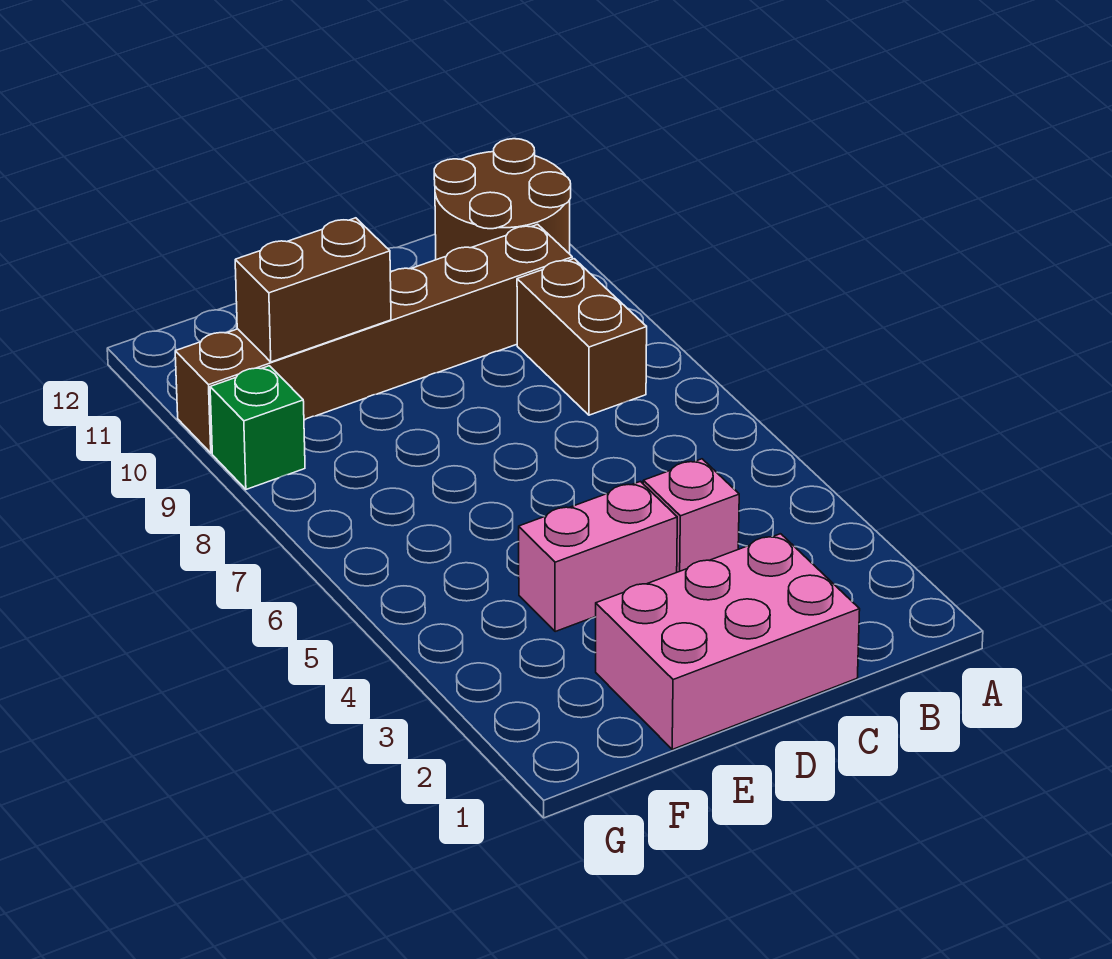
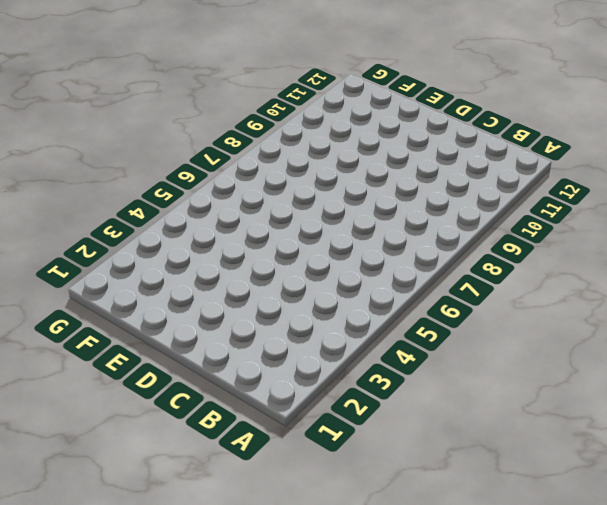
none -> brown 2x2 round brick [434,139,571,260]
none -> brown 1x2 brick [517,259,647,415]

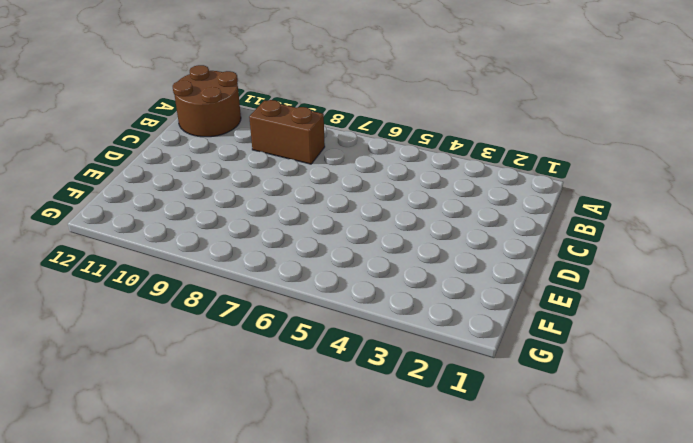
none -> brown 1x6 brick [175,224,572,453]
none -> pink 2x3 brick [596,534,860,749]

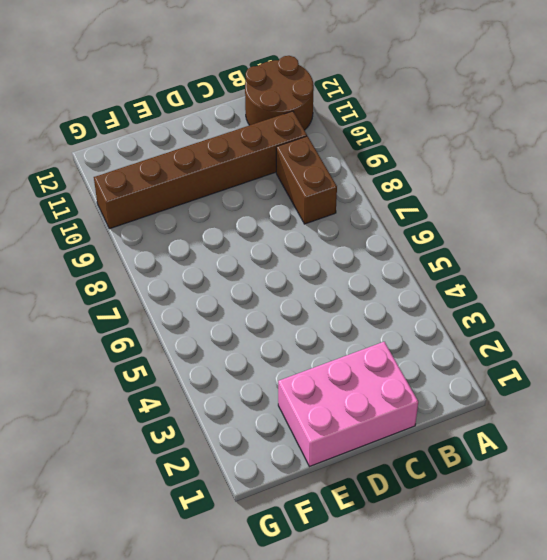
none -> pink 1x1 brick [643,459,739,572]
none -> pink 1x2 brick [519,481,677,632]

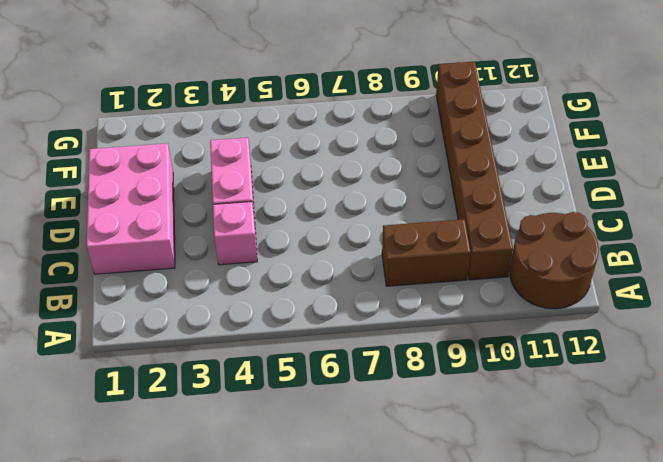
none -> green 1x1 brick [210,366,305,489]
none -> brown 1x2 brick [235,218,391,362]

